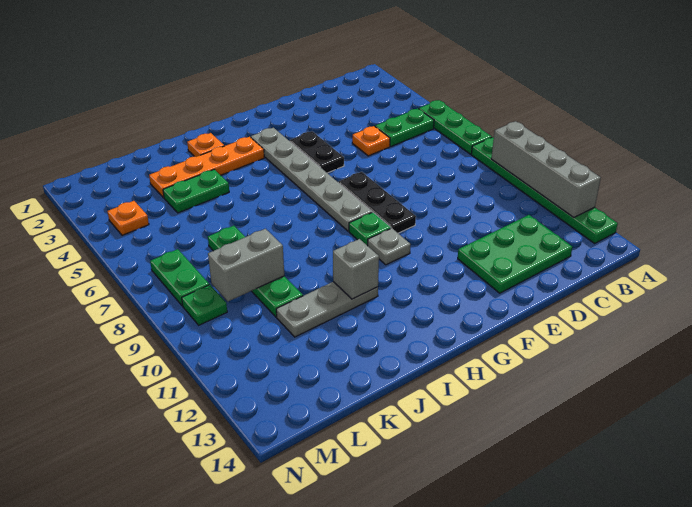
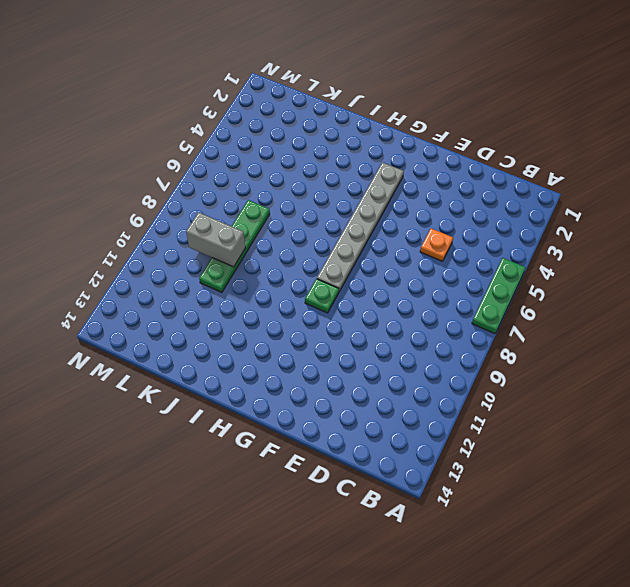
none -> green 1x6 plate [471,137,618,243]
none -> green 1x2 plate [375,109,434,146]
none -> green 2x3 plate [458,215,572,293]

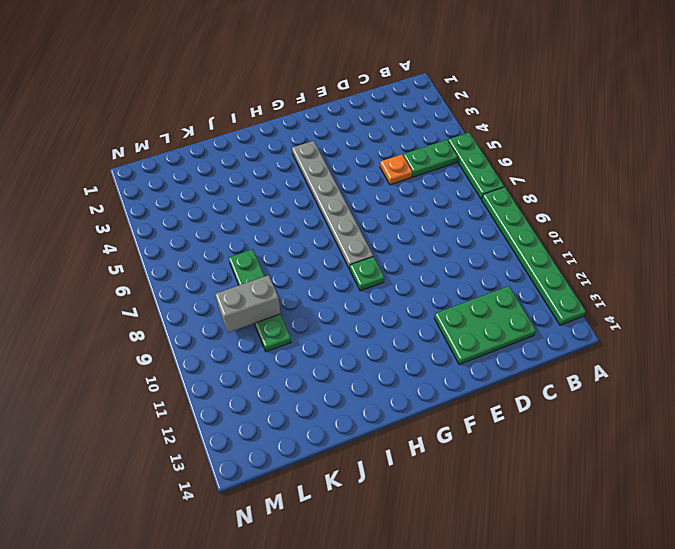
none -> black 1x2 plate [290,131,344,173]
none -> black 1x3 plate [339,172,416,233]
none -> grey 1x1 plate [368,228,411,265]

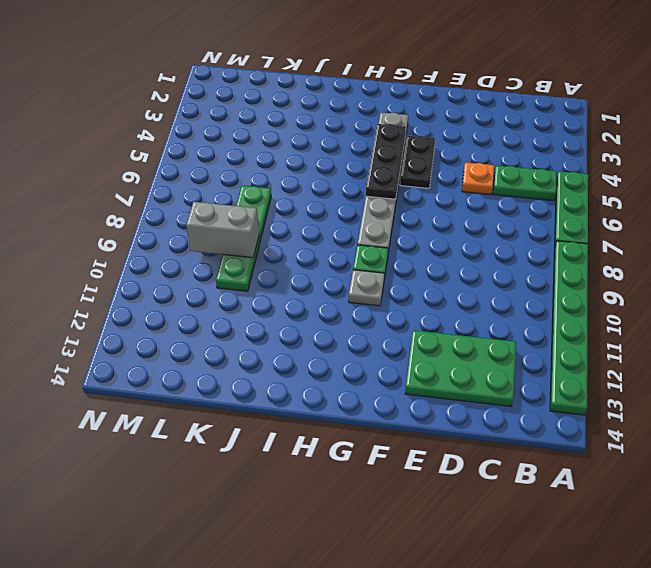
black 1x3 plate [366,124,406,199] -> black 1x3 plate moved to [339,172,416,233]
none -> orange 1x4 plate [149,137,264,198]
none -> orange 1x1 plate [187,133,224,157]
none -> grey 1x3 plate [276,282,378,337]

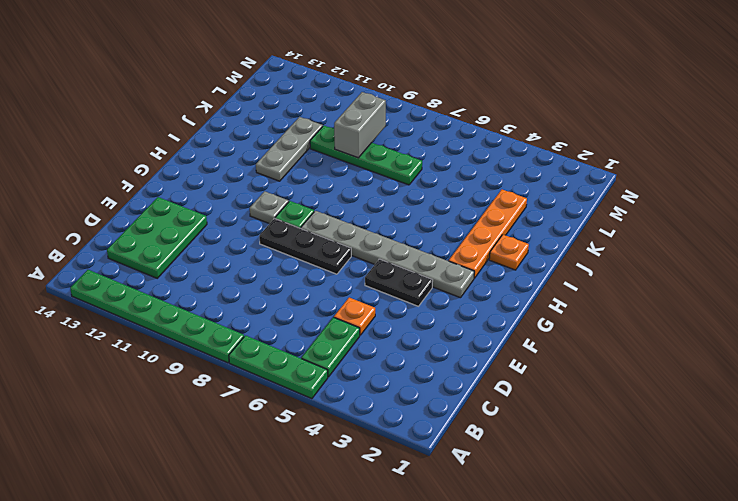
none -> green 1x2 plate [163,169,229,213]
none -> orange 1x1 plate [108,201,149,235]
none -> green 1x2 plate [150,249,209,306]

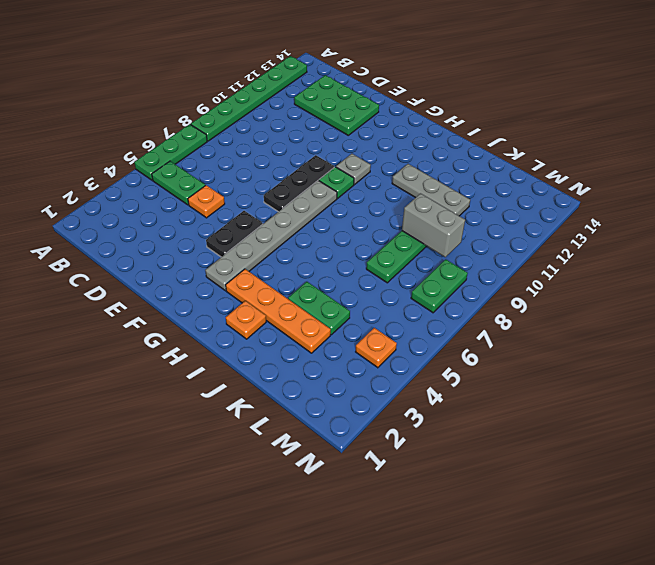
none -> green 1x1 plate [182,285,227,325]
none -> grey 1x4 brick [491,121,601,218]
none -> grey 1x1 brick [333,239,379,299]

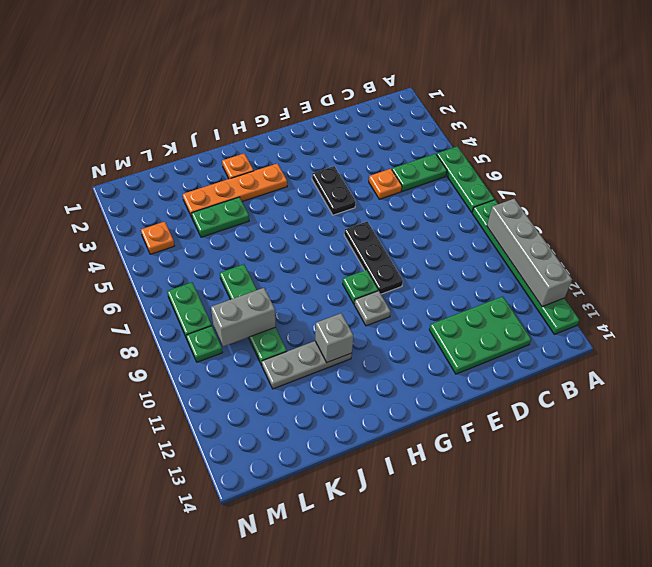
none -> grey 1x6 plate [251,128,372,231]

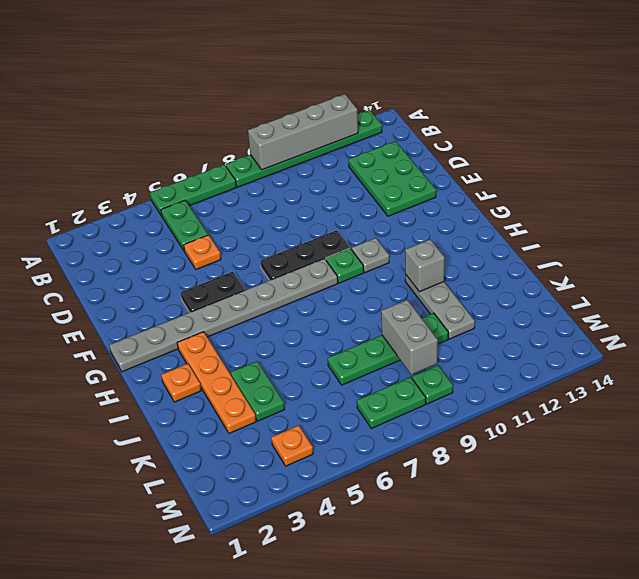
grey 1x8 plate [109,259,338,372] -> grey 1x6 plate [251,128,372,231]

